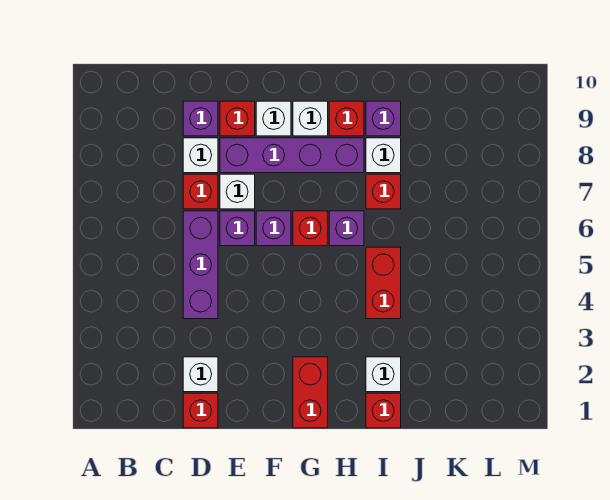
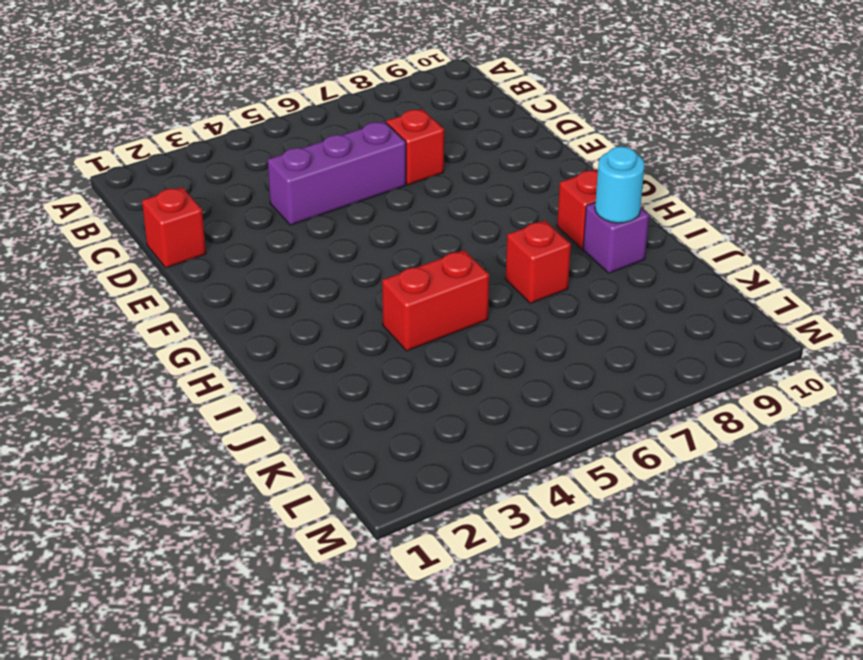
cyan 1x1 round brick [595,146,645,223] -> none
none -> white 1x1 brick [183,357,218,392]
none -> white 1x1 brick [183,138,218,173]
none -> purple 1x1 brick [183,101,218,136]

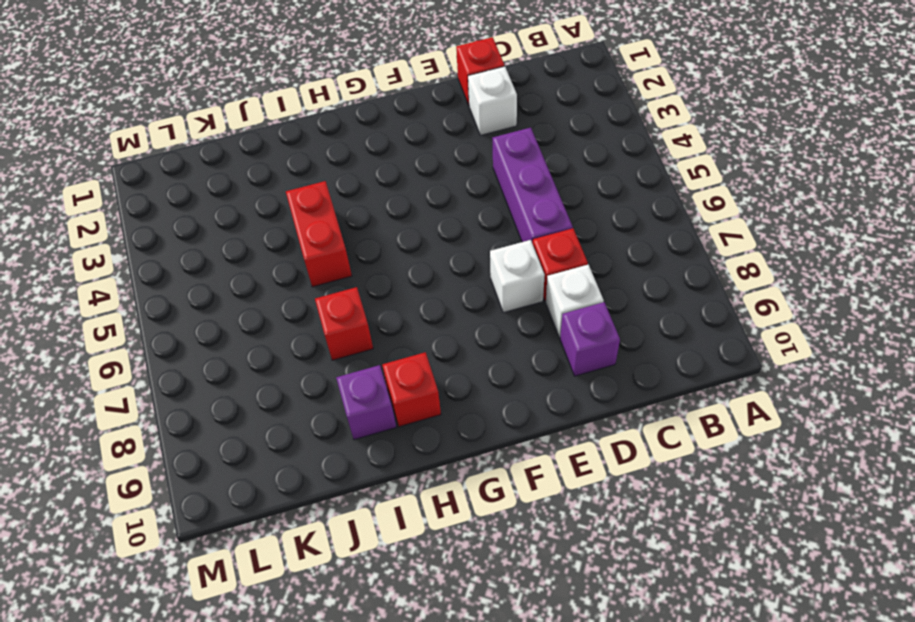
none -> purple 1x1 brick [220,211,255,246]
none -> purple 1x4 brick [220,138,364,173]
none -> red 1x1 brick [220,101,255,136]

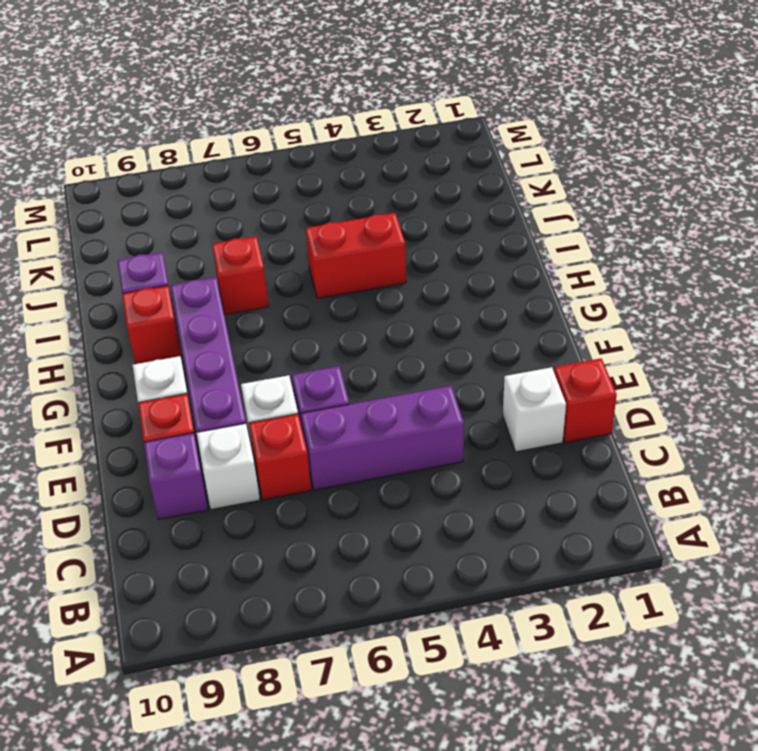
none -> purple 1x1 brick [256,211,291,246]
none -> red 1x2 brick [293,357,328,428]
none -> red 1x1 brick [293,211,328,246]

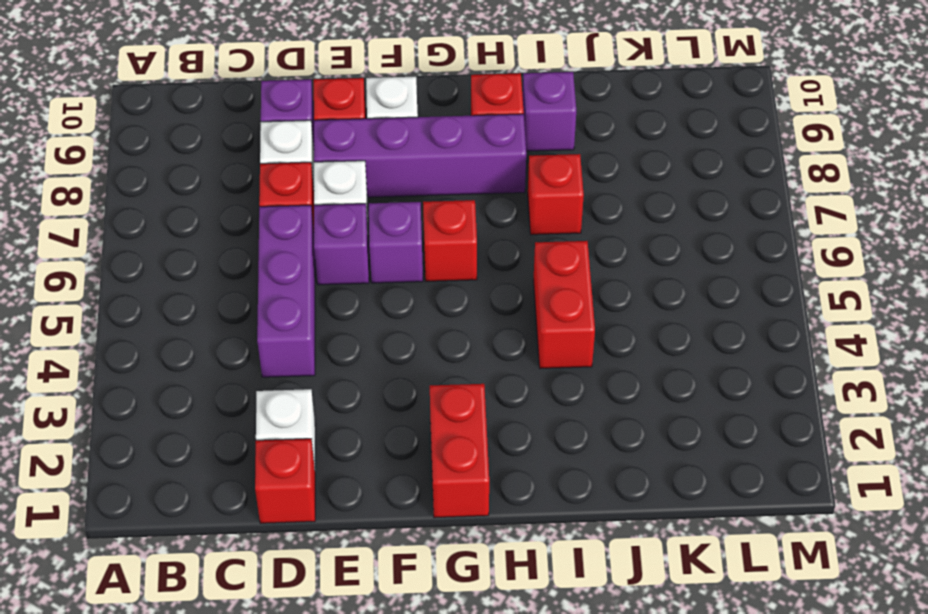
none -> white 1x1 brick [293,101,328,136]
none -> purple 1x1 brick [329,211,364,246]
none -> red 1x1 brick [366,393,401,428]

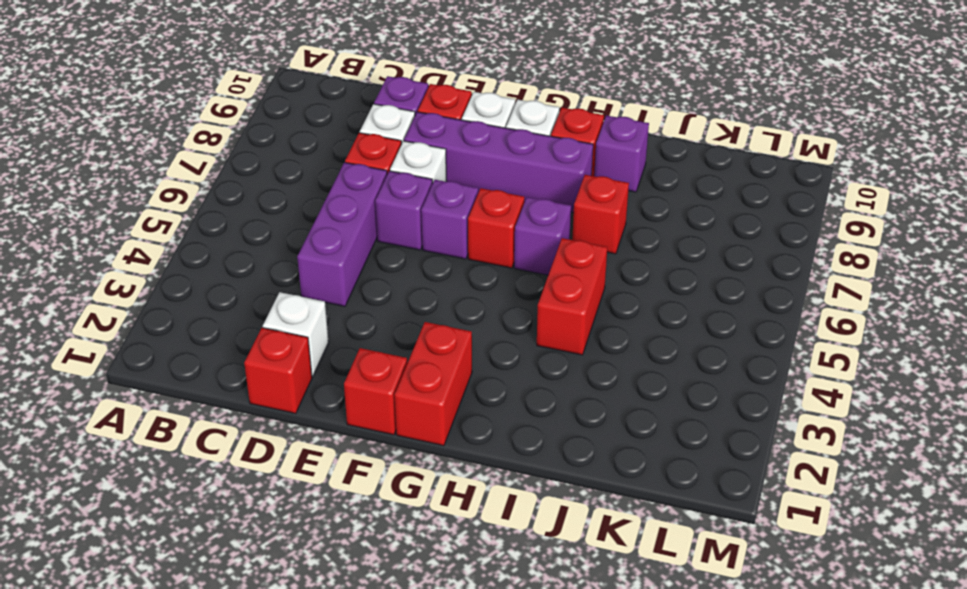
red 1x1 brick [344,348,407,435] -> red 1x1 brick moved to [366,393,401,428]
none -> white 1x1 brick [366,357,401,392]
none -> white 1x1 brick [366,138,401,173]

